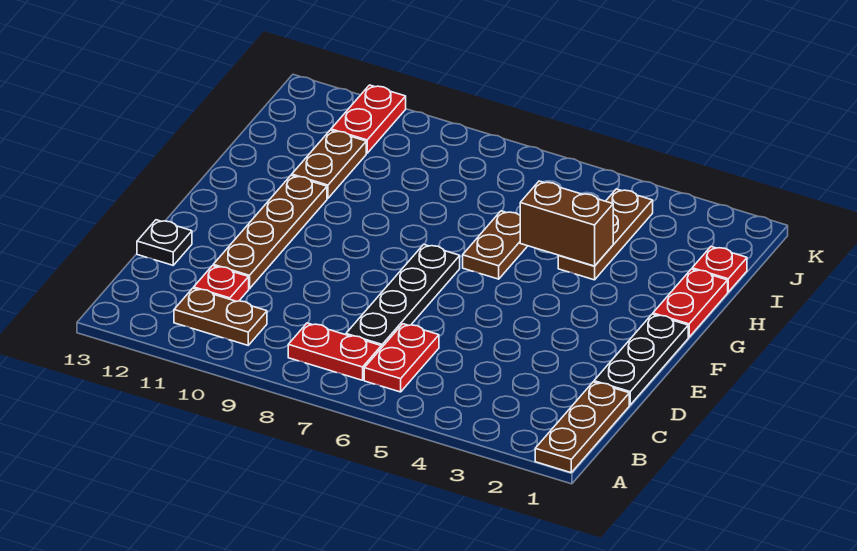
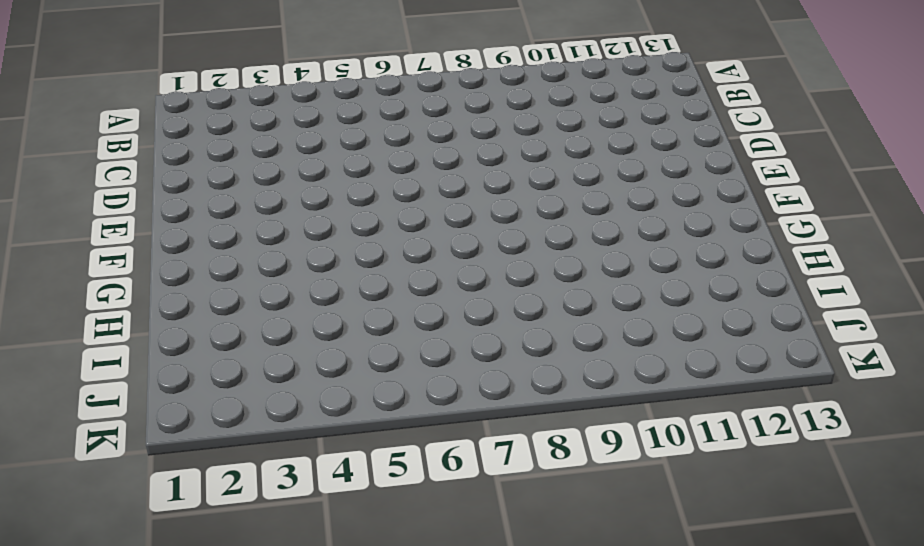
none -> brown 1x3 plate [535,382,629,473]
none -> red 1x2 plate [364,324,439,392]
none -> red 1x2 plate [288,323,381,380]

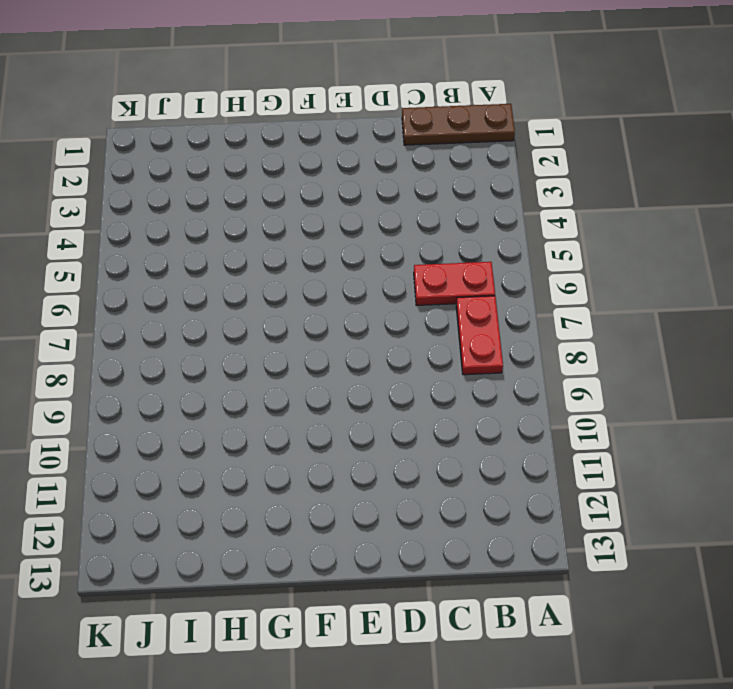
none -> brown 1x2 plate [174,288,267,345]
none -> black 1x4 plate [346,244,460,348]
none -> red 1x1 plate [194,266,249,301]

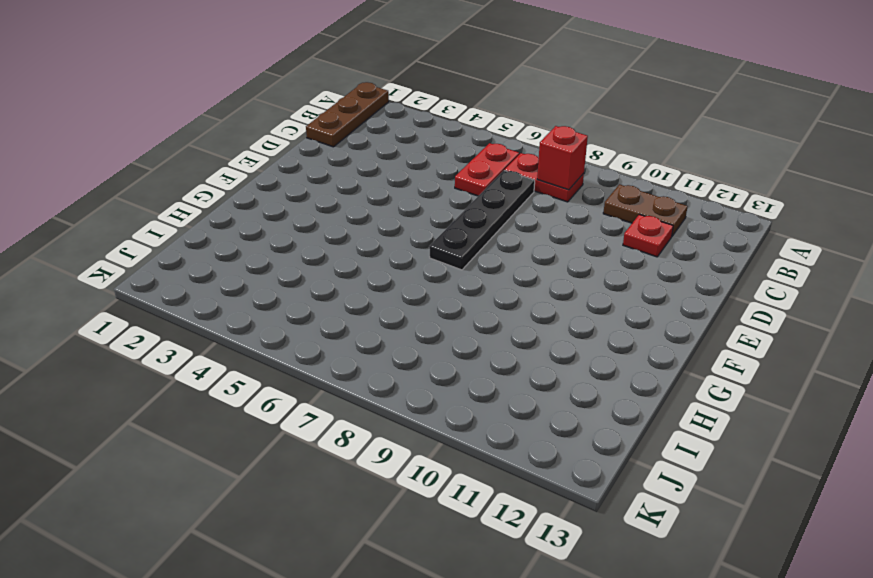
red 1x1 brick [537,126,588,190] -> none
none -> black 1x3 plate [594,314,688,405]
none -> brown 1x4 plate [213,175,327,289]
none -> black 1x1 plate [137,220,192,265]

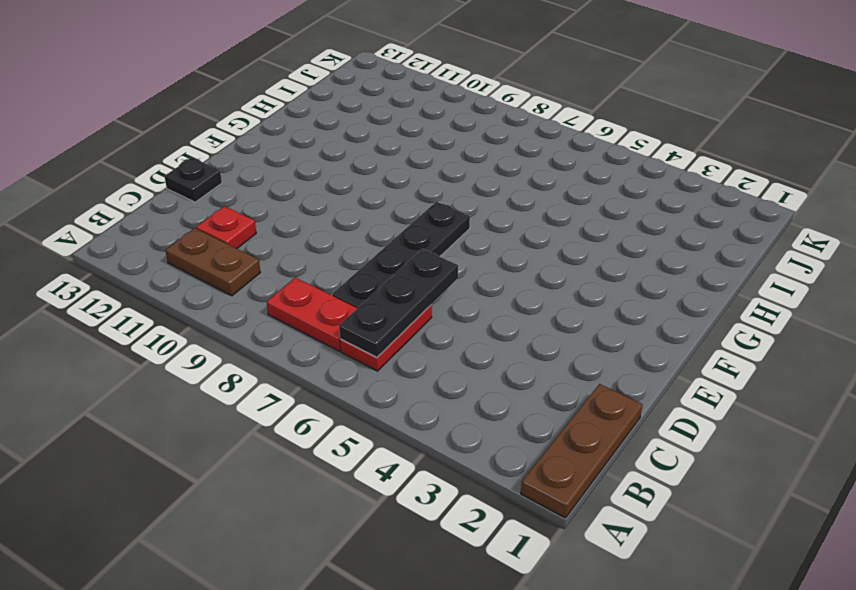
black 1x3 plate [339,249,458,358] -> black 1x3 plate moved to [594,314,688,405]
none -> brown 1x4 plate [213,175,327,289]
none -> red 1x2 plate [653,269,728,337]
none -> brown 1x2 plate [463,211,527,279]

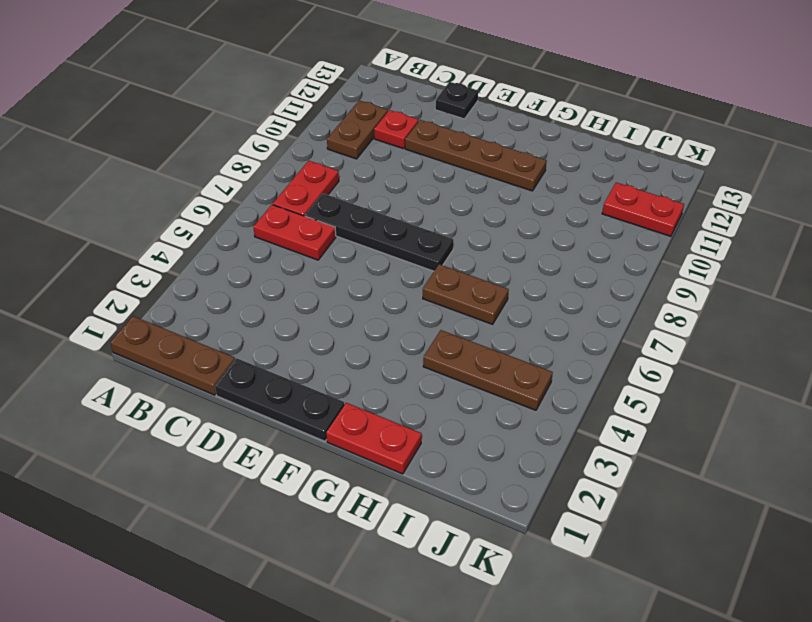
none -> brown 1x2 plate [292,130,366,198]
none -> red 1x1 plate [692,247,747,292]
none -> brown 1x2 brick [520,181,613,266]

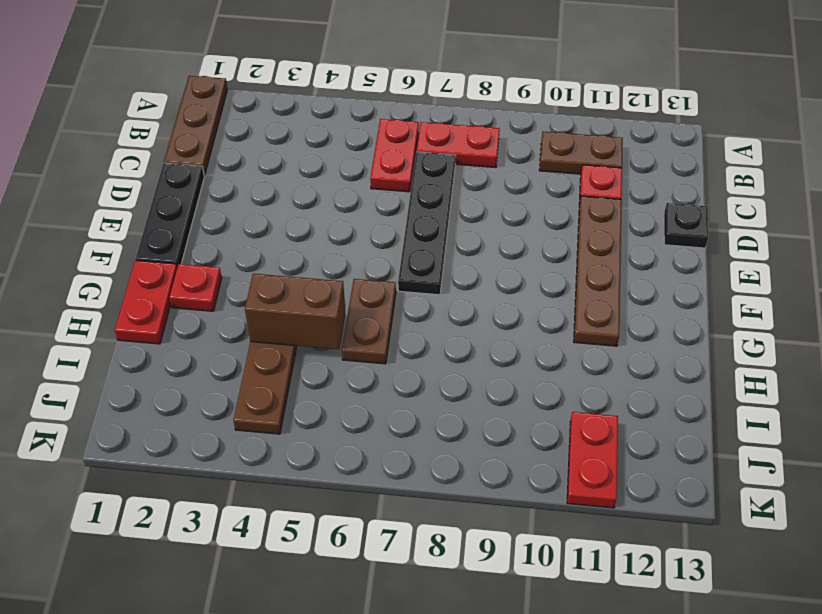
red 1x1 plate [169,264,222,311] -> red 1x1 plate moved to [692,247,747,292]
none -> brown 1x2 plate [292,130,366,198]

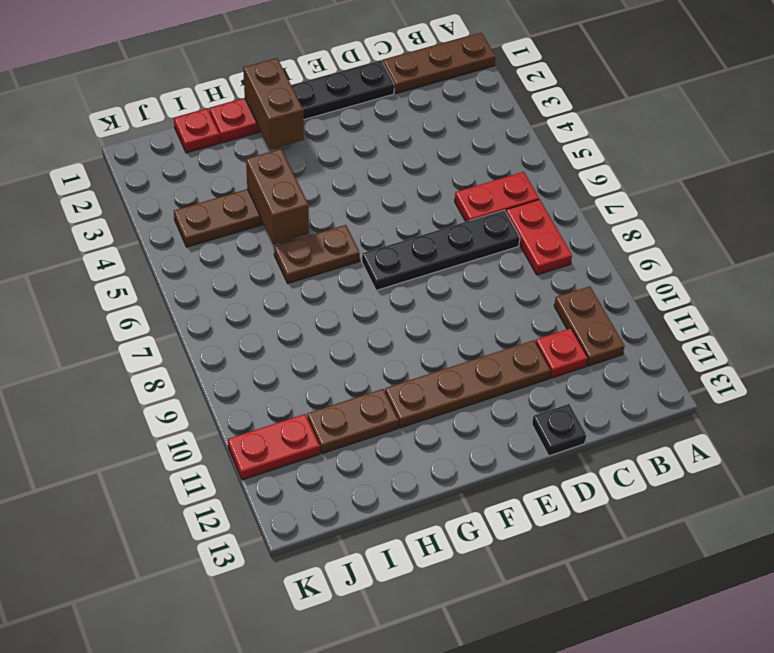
brown 1x2 brick [243,58,304,149] -> none

